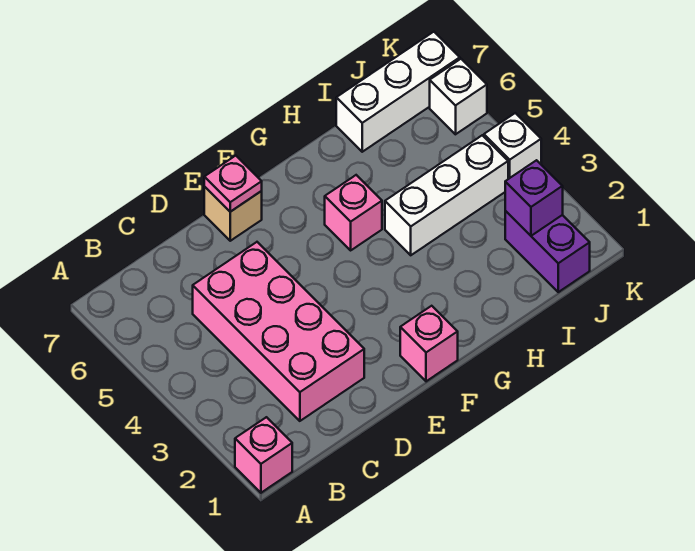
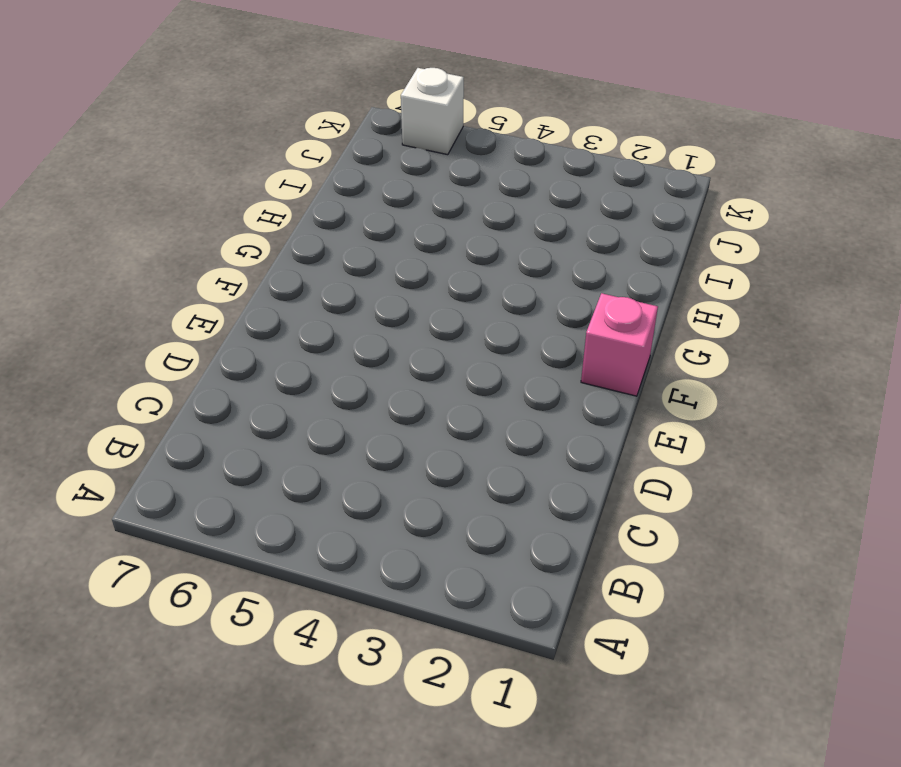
none -> pink 1x1 brick [235,417,292,493]
none -> pink 2x4 brick [193,242,364,421]
none -> tan 1x1 brick [204,186,262,241]

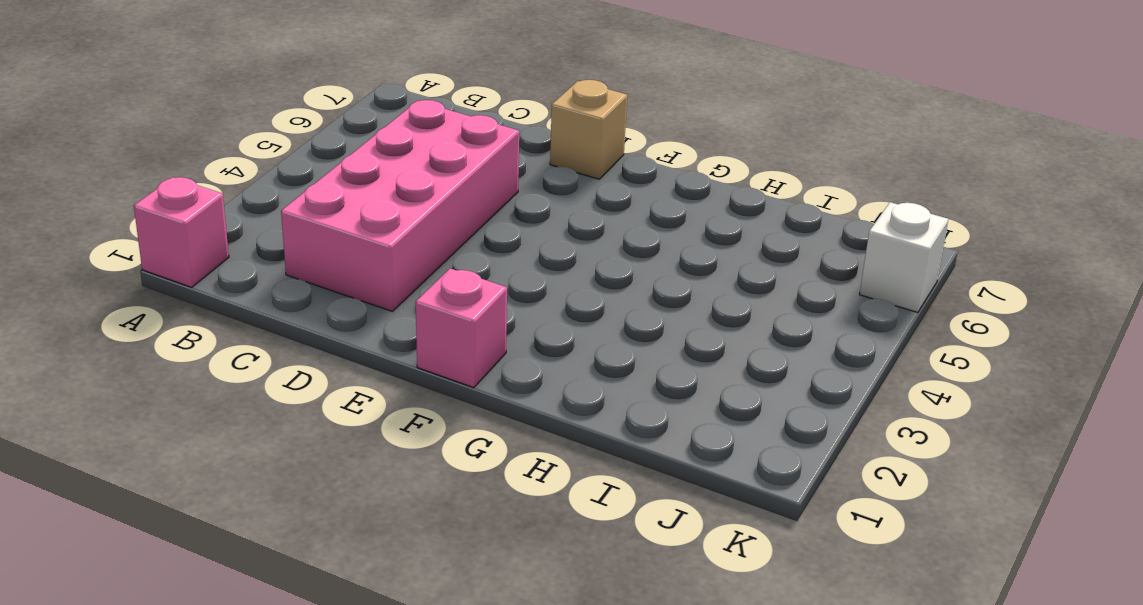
none -> pink 1x1 brick [325,175,382,250]
none -> white 1x3 brick [385,135,508,255]
none -> white 1x3 brick [336,32,460,152]

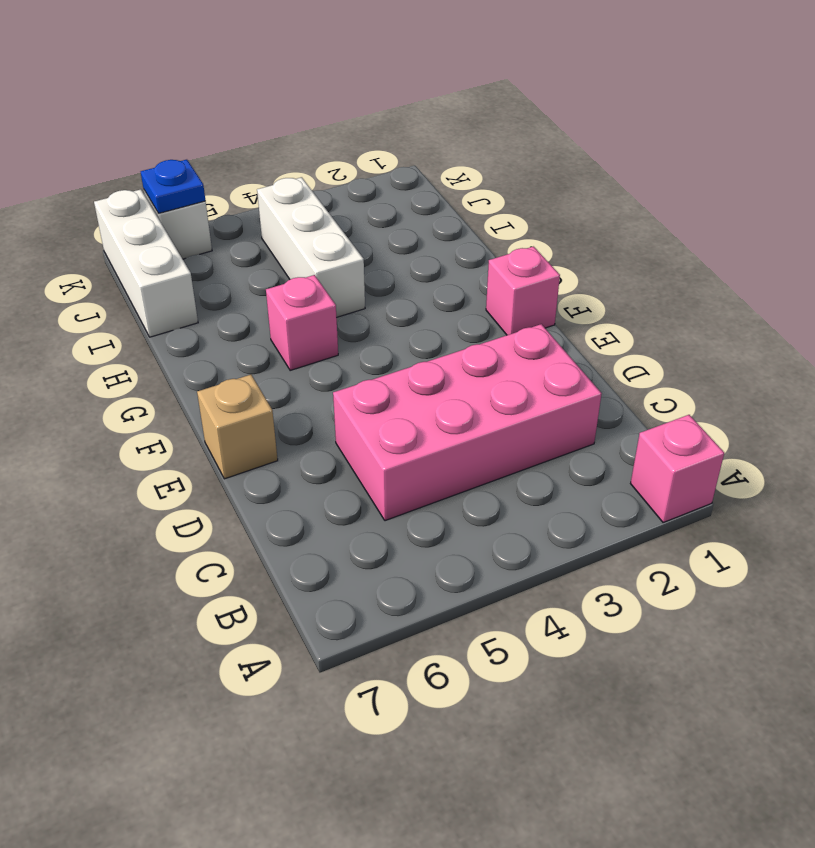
blue 1x1 plate [141,160,206,214] -> none
none -> purple 1x2 brick [505,211,590,292]
none -> white 1x1 brick [484,113,541,179]
none -> pink 1x1 plate [204,156,262,212]

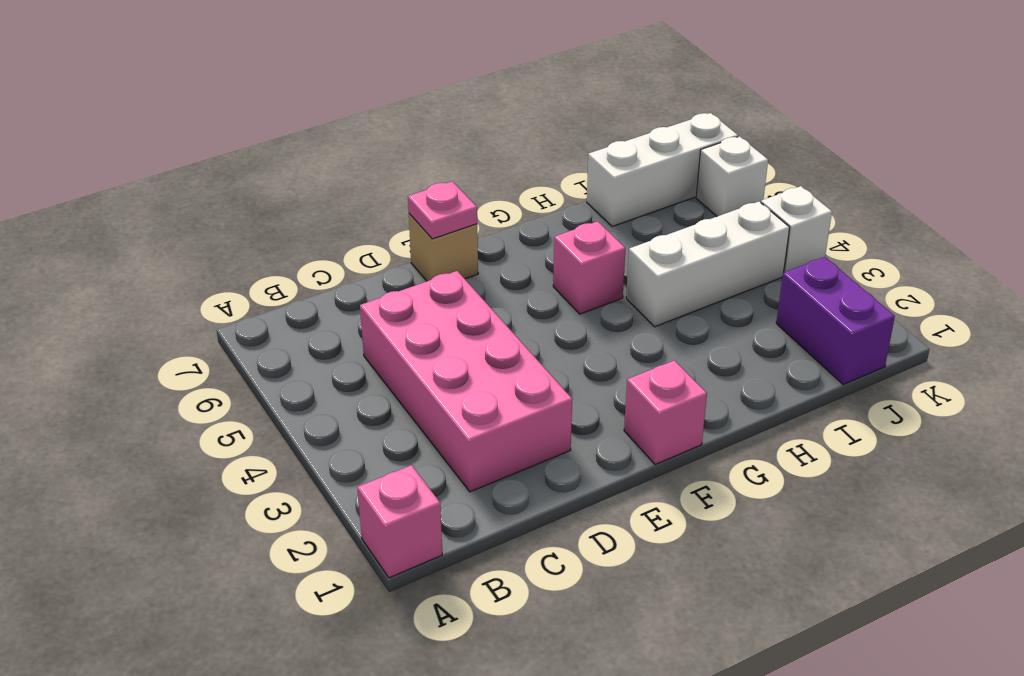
none -> purple 1x1 brick [505,160,563,236]

